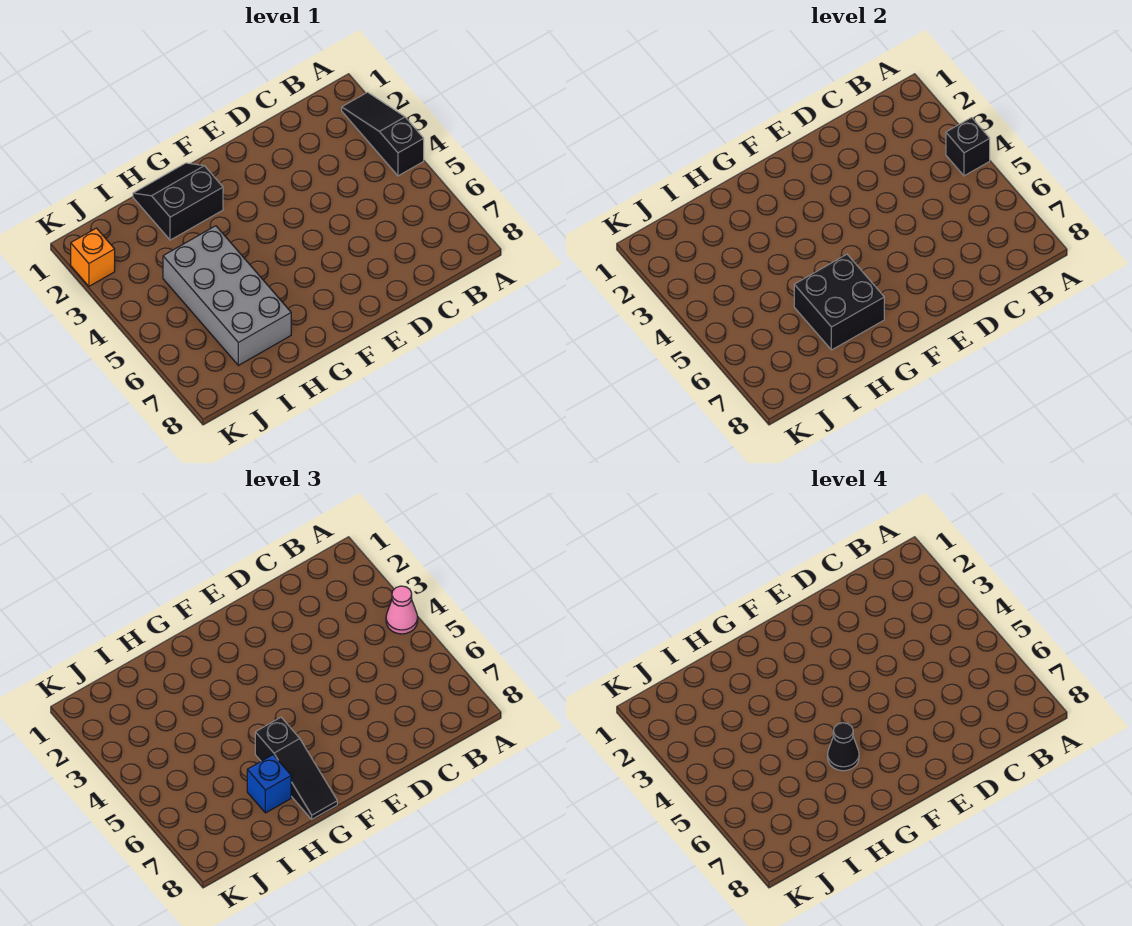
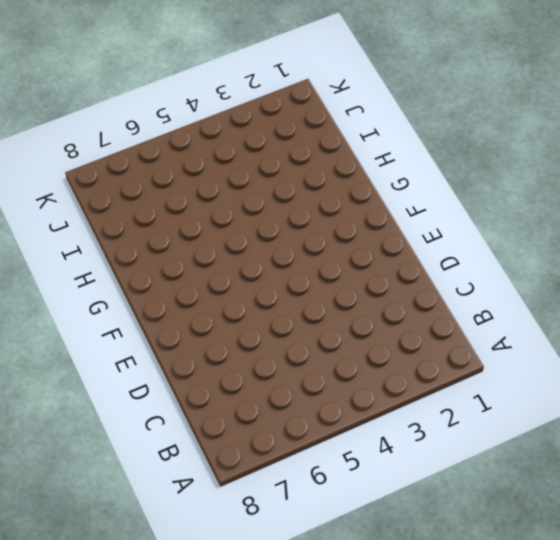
none -> black 1x3 slope [342,92,424,176]
none -> black 2x2 slope [133,163,223,240]

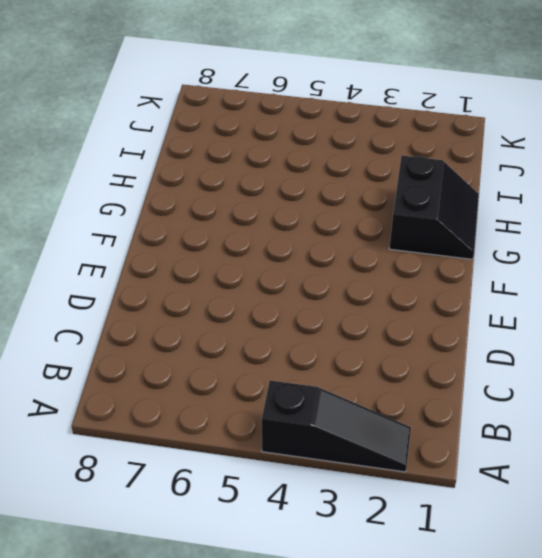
none -> grey 2x4 brick [163,226,291,365]
none -> orange 1x1 brick [71,228,115,286]

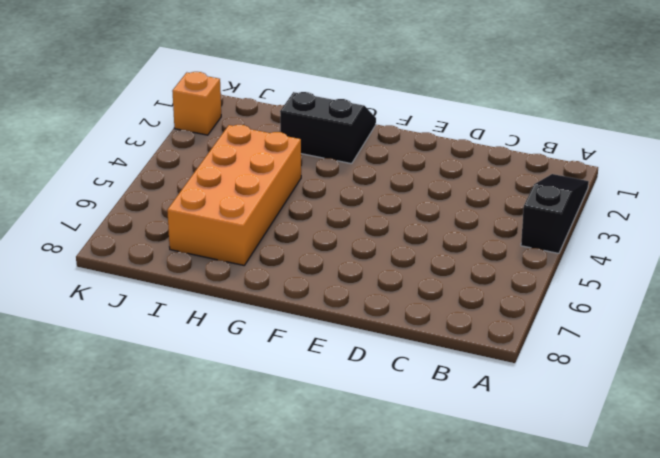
orange 2x4 brick [167,125,301,265] -> grey 2x4 brick [163,226,291,365]
none -> black 1x1 brick [946,118,990,176]
none -> black 2x2 brick [794,254,884,350]

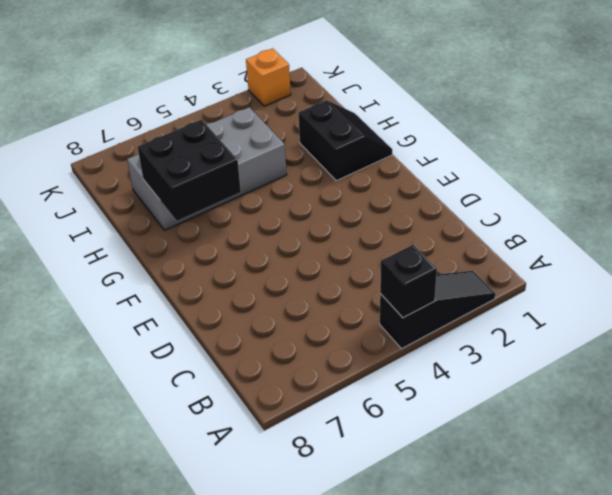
none -> pink 1x1 cone [386,586,418,634]
none -> black 1x3 slope [255,717,337,819]

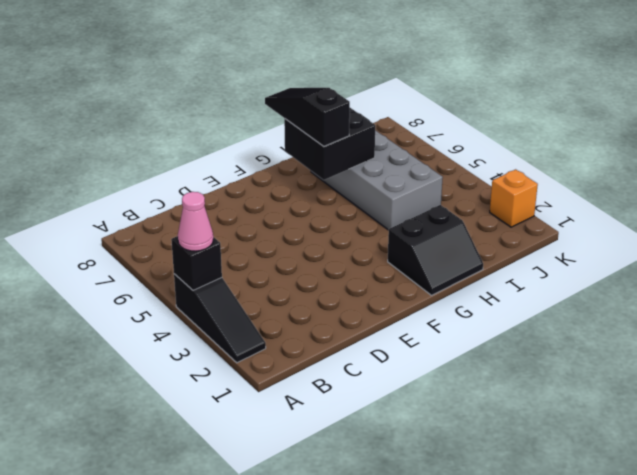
none -> blue 1x1 brick [247,755,291,813]
none -> black 1x1 cone [828,723,859,771]

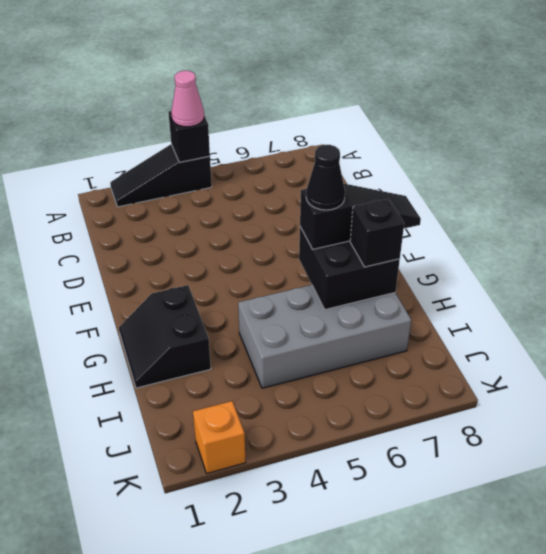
black 1x1 brick [350,199,404,267] -> blue 1x1 brick [247,755,291,813]

